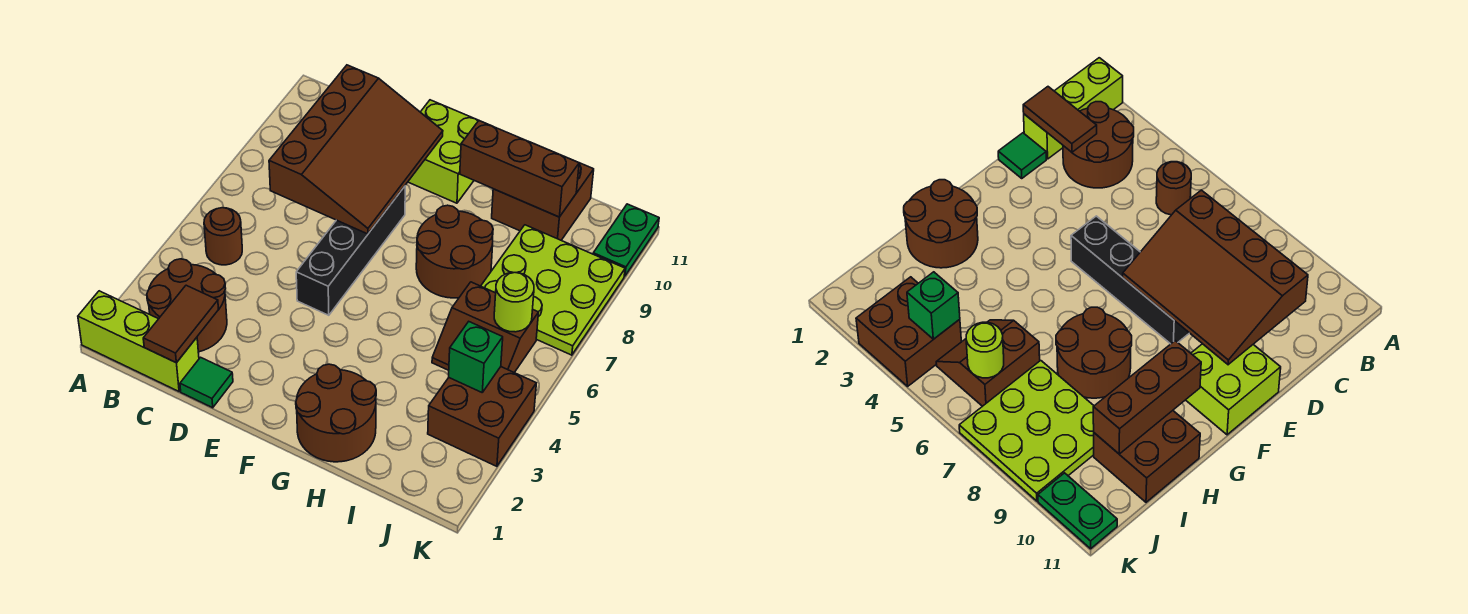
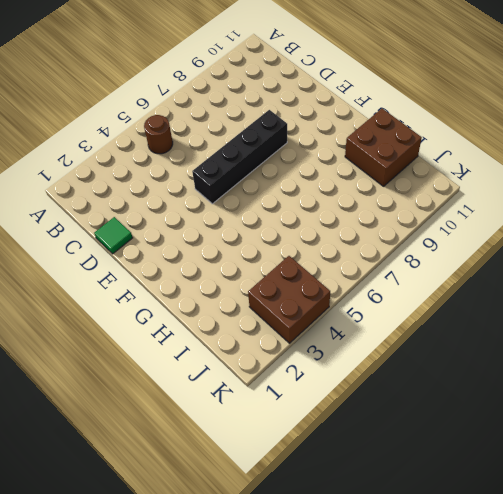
none -> lime 1x3 brick [78,291,199,391]
none -> brown 2x2 round brick [147,259,227,352]
none -> lime 2x2 brick [408,100,479,203]

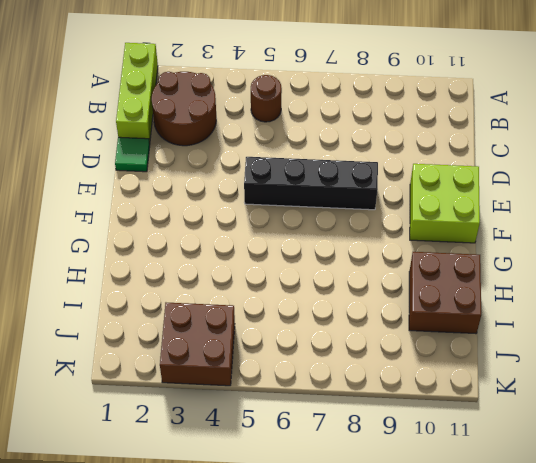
none -> brown 2x2 round brick [296,364,376,462]
none -> brown 2x2 round brick [416,205,493,298]
none -> brown 2x2 slope [432,282,539,373]

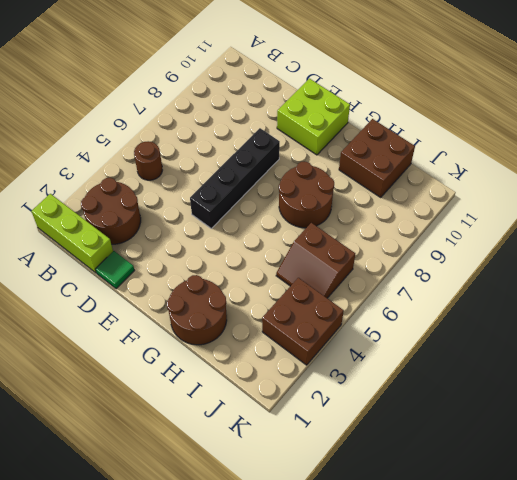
none -> lime 3x3 plate [481,225,625,355]
none -> green 1x2 plate [593,204,659,276]
none -> brown 1x2 tile [143,285,219,363]

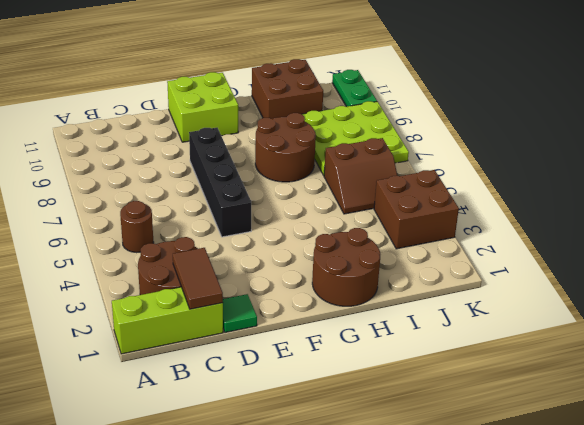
none -> brown 3x4 slope [269,65,443,234]
none -> brown 1x3 brick [460,121,579,217]
none -> green 1x1 brick [449,322,503,392]

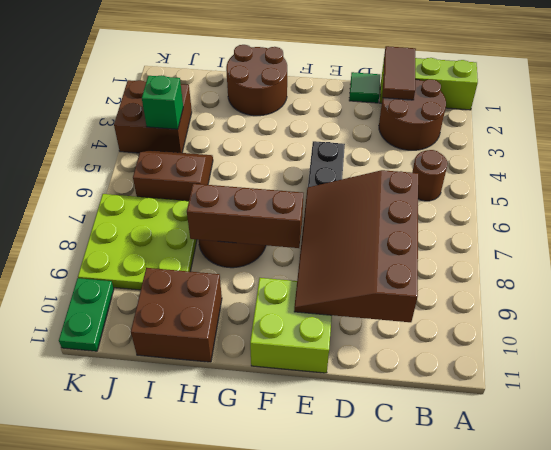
brown 1x3 brick [187,184,303,248] -> brown 1x3 brick moved to [460,121,579,217]
none -> lime 1x1 round brick [494,272,534,332]

